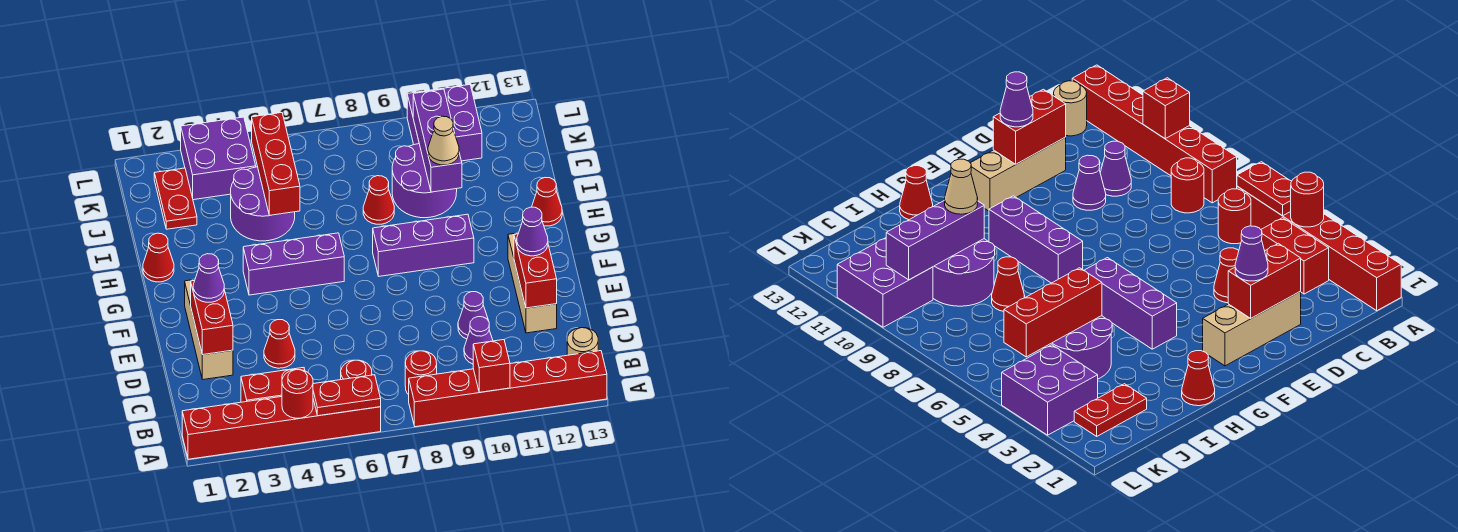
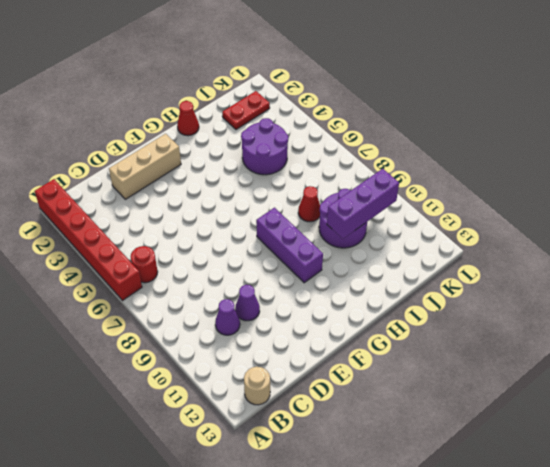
none -> red 1x6 brick [409,351,607,427]
none -> red 1x2 brick [241,367,305,402]
none -> red 1x1 round brick [405,351,437,395]
none -> red 1x1 cone [264,320,295,368]

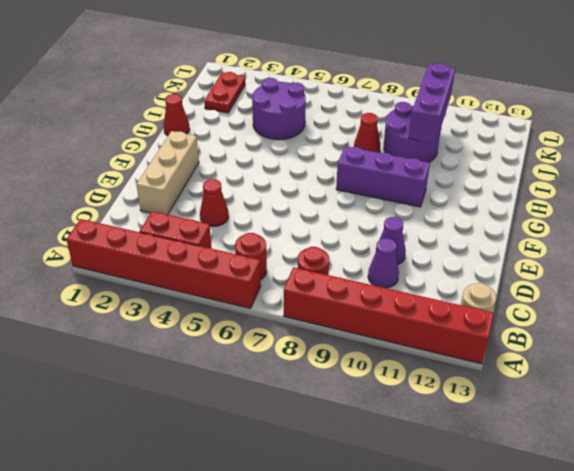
none -> tan 1x3 brick [508,233,557,333]
none -> purple 1x3 brick [243,233,344,295]
none -> red 1x1 cone [532,178,562,226]
none -> purple 2x2 brick [181,117,256,200]

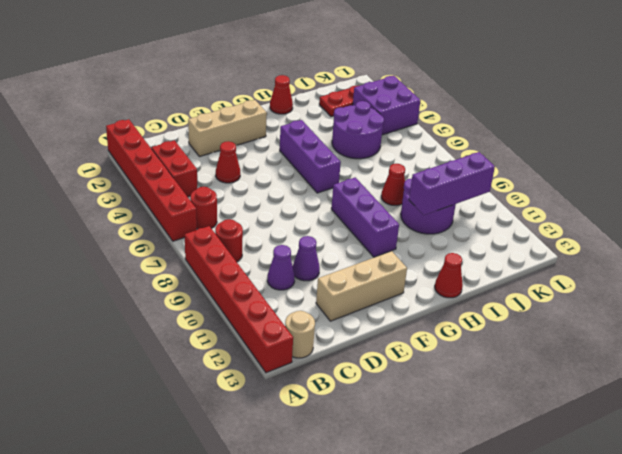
none -> purple 2x2 brick [407,85,482,161]
none -> red 1x1 round brick [282,370,313,418]
none -> red 1x2 plate [313,375,381,416]
none -> red 1x1 brick [473,340,510,392]

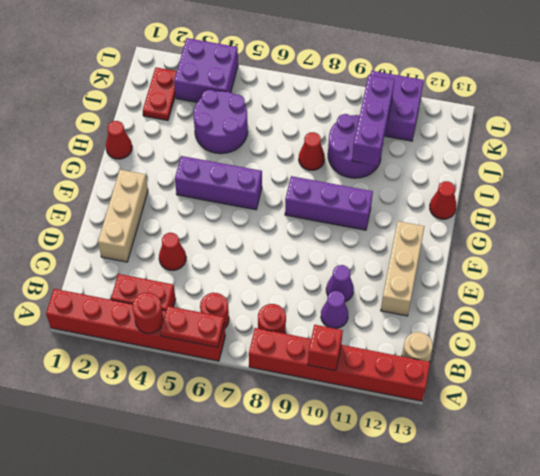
none -> red 1x2 brick [191,280,233,355]
none -> red 1x2 brick [514,234,557,308]
none -> red 1x3 brick [252,113,300,215]
none -> purple 1x1 cone [193,254,224,302]

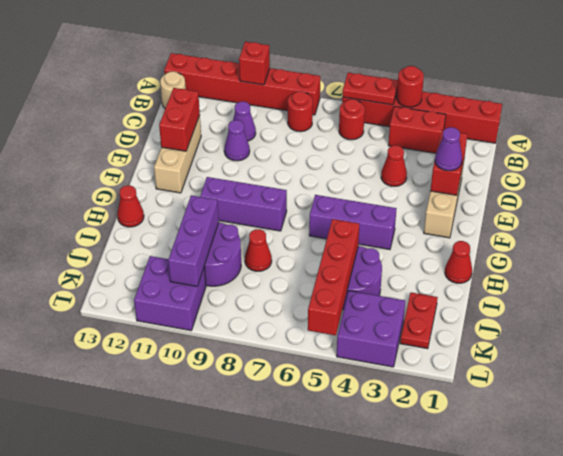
red 1x4 brick [308,219,359,335] -> red 1x3 brick [252,113,300,215]
none -> purple 1x1 cone [517,207,548,256]
none -> tan 1x1 cone [428,116,459,165]

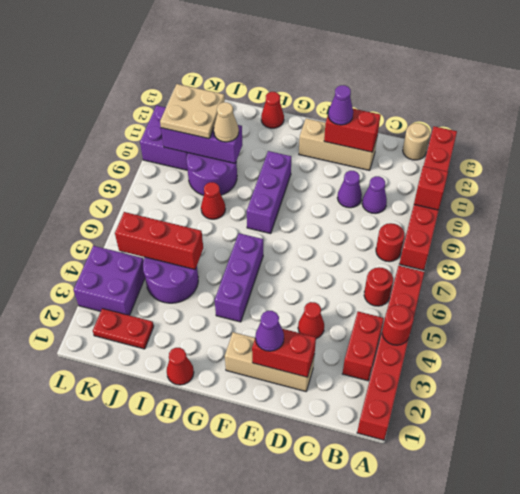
tan 2x2 plate [160,84,225,139] -> none

